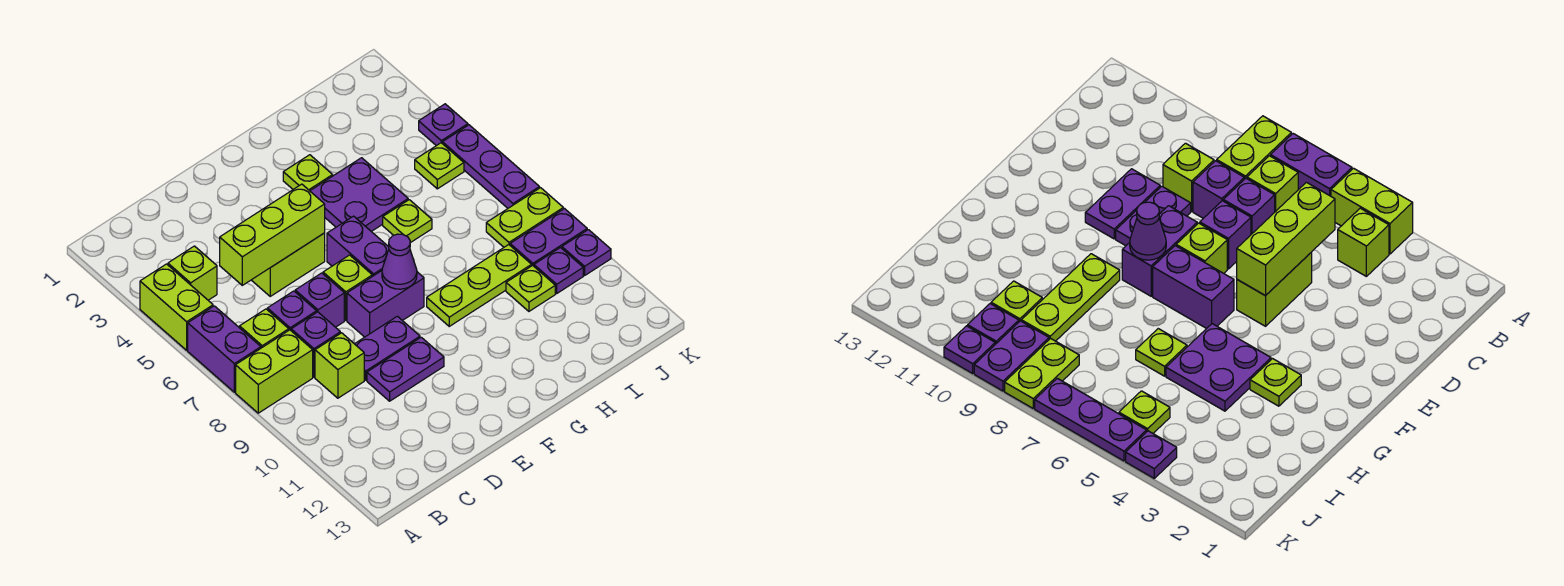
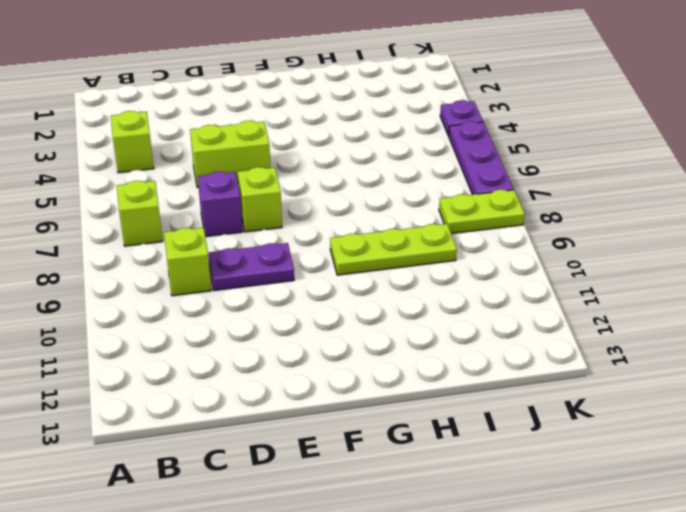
none -> lime 1x2 brick [140,264,213,350]
none -> purple 1x2 brick [188,306,261,392]
none -> lime 1x2 brick [236,330,313,413]

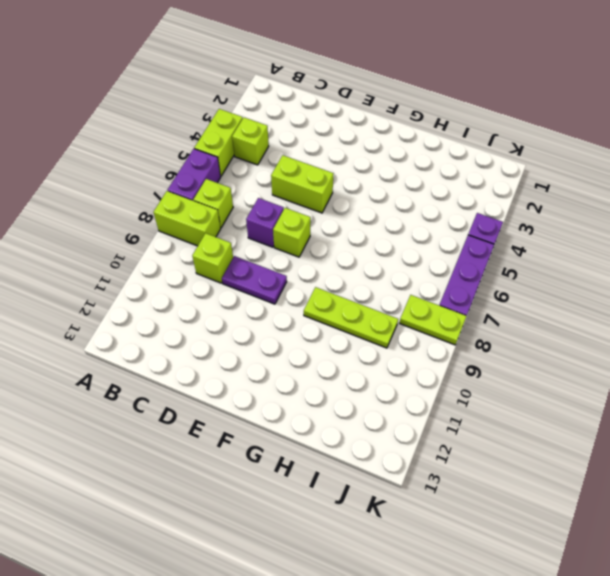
none -> purple 1x1 brick [267,291,317,330]
none -> purple 1x1 brick [291,312,340,377]
none -> purple 1x2 plate [367,337,444,401]

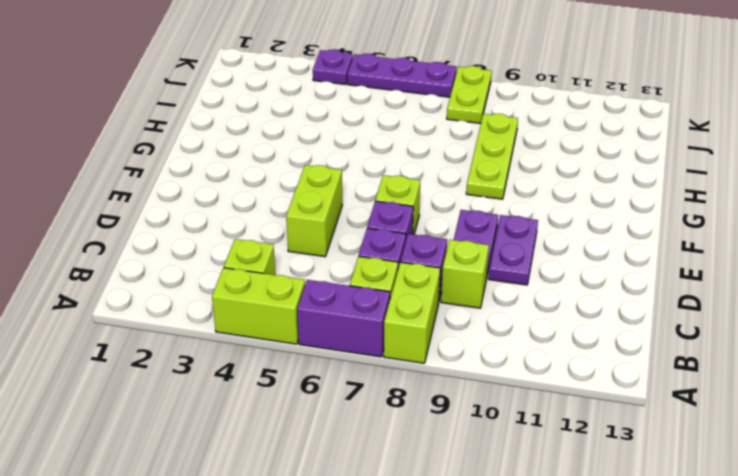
none -> purple 1x2 brick [347,271,424,337]
none -> purple 1x2 brick [327,216,389,276]
none -> lime 1x1 plate [283,155,333,191]

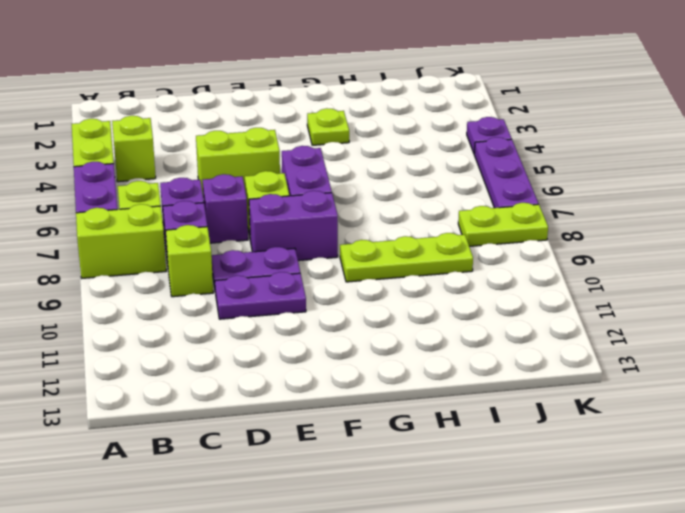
none -> purple 2x2 plate [310,158,408,231]
none -> lime 1x1 plate [383,200,432,243]
none -> lime 1x1 plate [506,265,555,311]

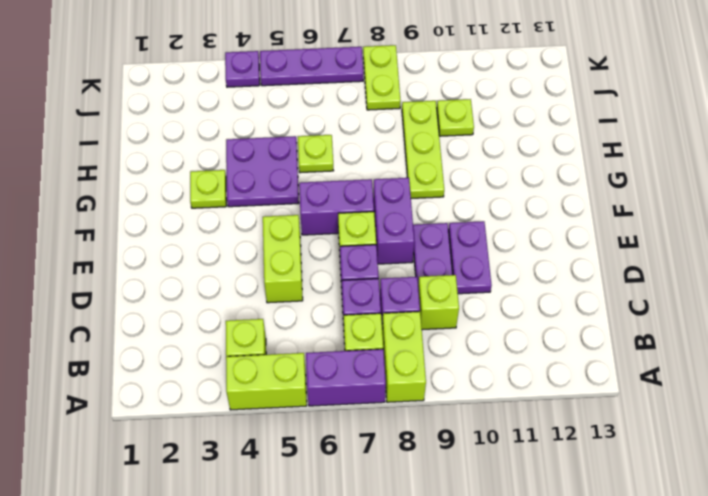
none -> lime 1x1 plate [415,143,464,189]
none -> purple 1x2 plate [510,209,587,266]
none -> purple 1x1 plate [534,248,583,293]

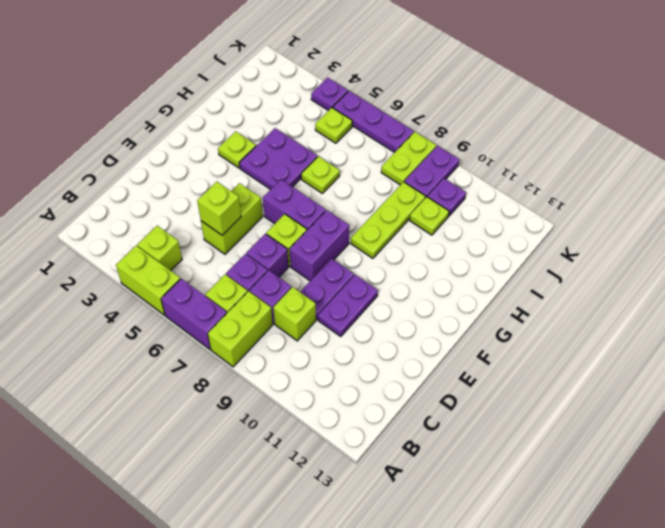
lime 1x1 brick [197,182,241,235] -> lime 1x3 brick [220,184,325,285]
none -> purple 1x1 plate [562,230,611,275]
none -> purple 1x1 cone [382,234,417,289]

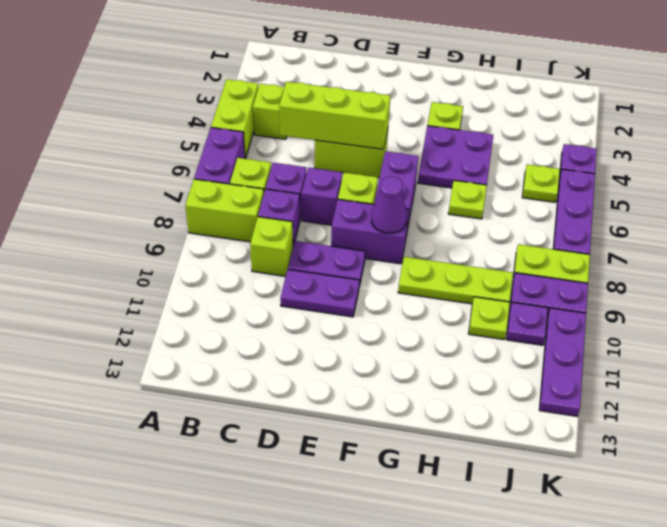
purple 1x3 plate [539,308,586,416] -> purple 1x1 plate [562,230,611,275]

